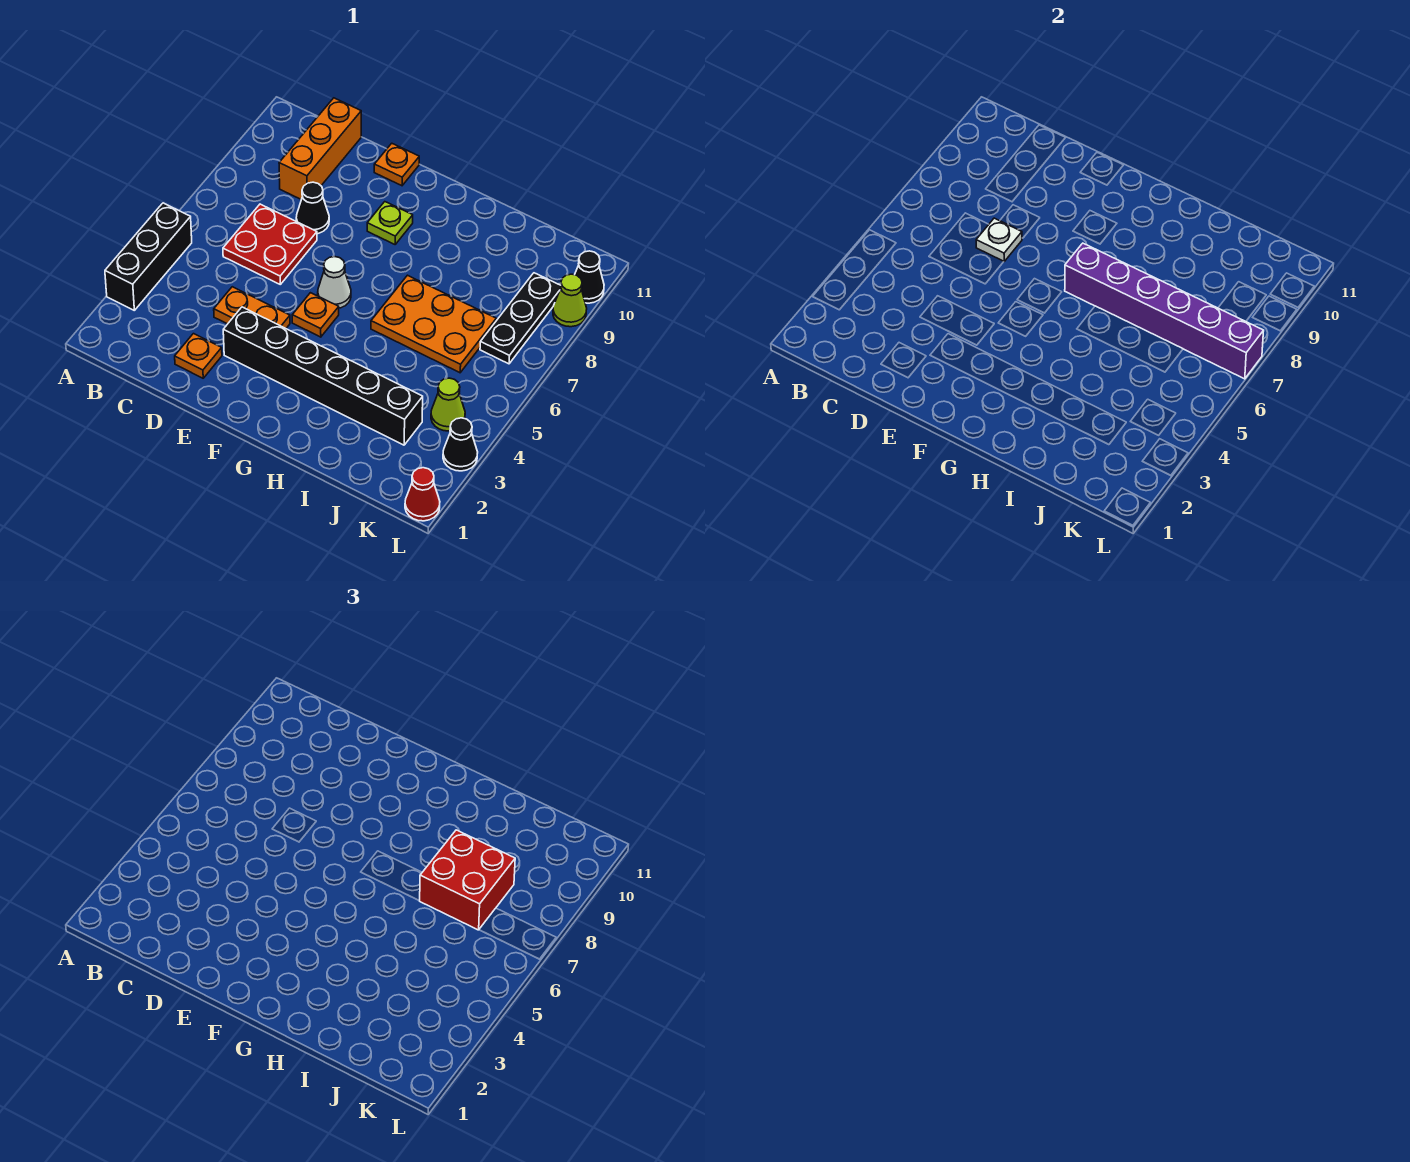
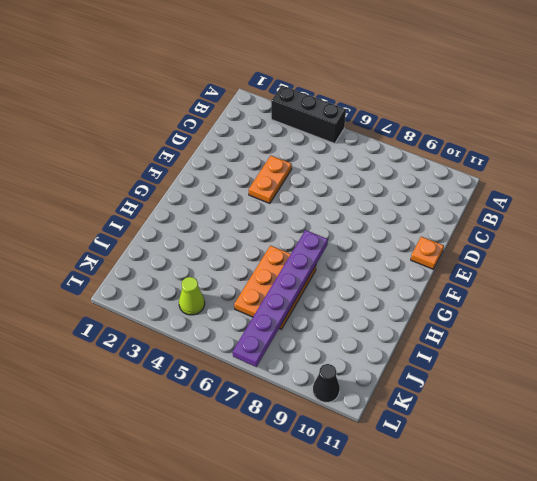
purple 1x6 plate [233,230,328,367] -> purple 1x6 brick [1065,243,1264,379]
none -> red 2x2 plate [223,204,317,284]
none -> orange 1x3 brick [279,98,361,199]
none -> orange 1x1 plate [175,334,222,378]

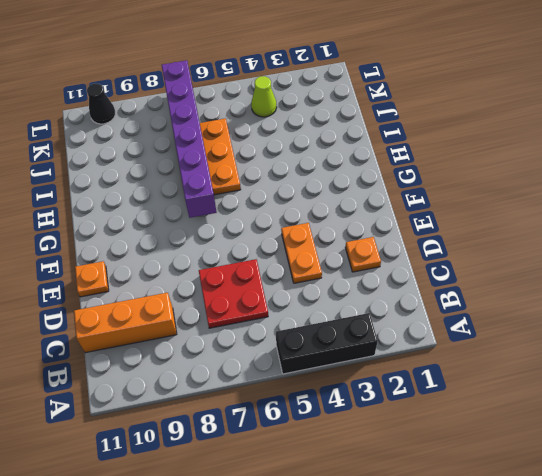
none -> black 1x1 cone [296,182,329,234]
none -> black 1x6 brick [223,307,423,445]
none -> orange 1x1 plate [292,293,339,337]

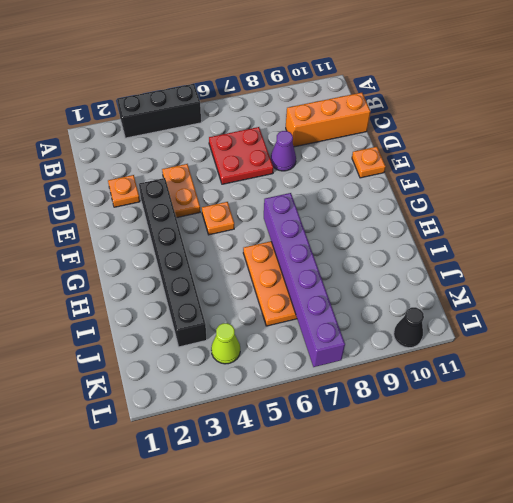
purple 1x1 cone [271,131,296,171] -> black 1x1 cone [296,182,329,234]
none -> white 1x1 cone [318,257,351,308]
none -> lime 1x1 plate [367,202,413,244]
none -> black 1x3 plate [480,273,561,364]

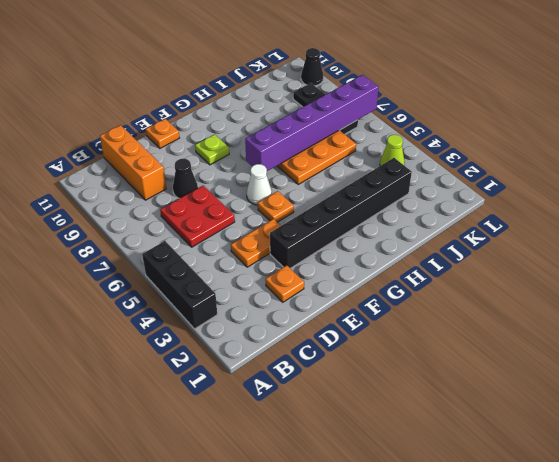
none -> red 1x1 cone [405,468,440,521]
none -> black 1x1 cone [443,418,478,471]
none -> lime 1x1 cone [553,274,587,327]

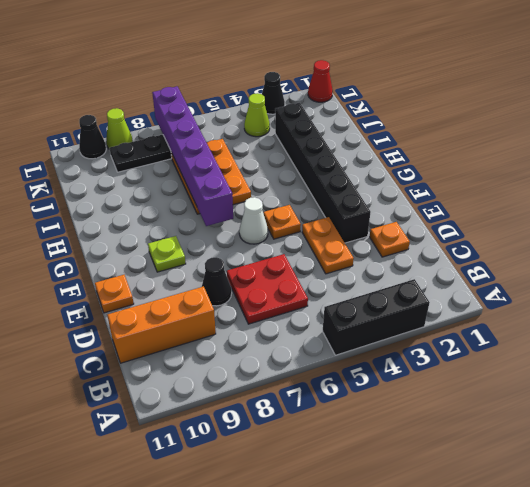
none -> white 1x1 plate [976,218,1022,261]
none -> red 2x2 brick [420,830,515,930]

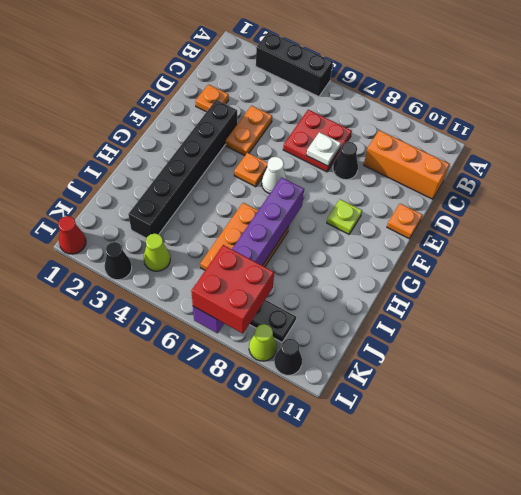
red 2x2 brick [191,245,274,334] -> red 2x2 brick moved to [420,830,515,930]

